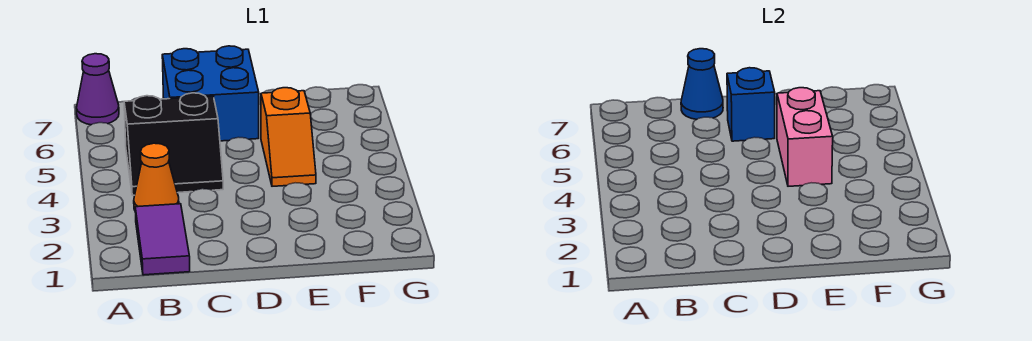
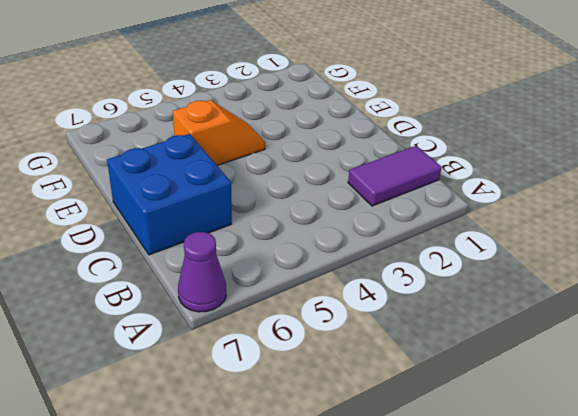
none -> orange 1x1 cone [134,143,179,210]
none -> black 2x2 slope [124,93,223,195]

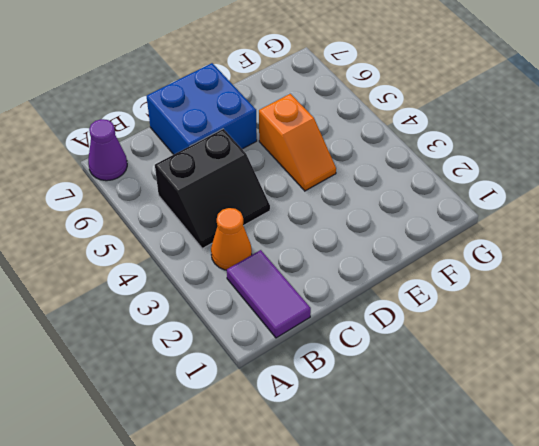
none -> blue 1x1 cone [681,49,723,120]
none -> blue 1x1 brick [727,68,775,141]

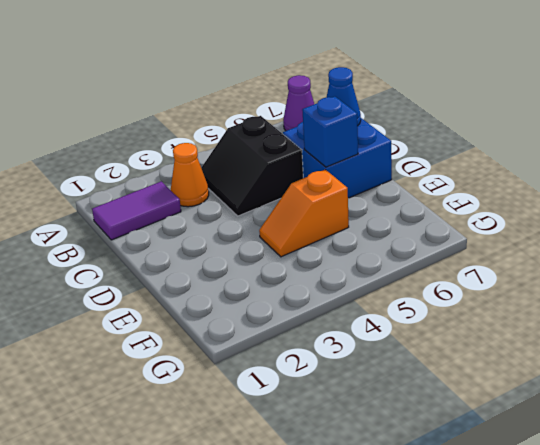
none -> pink 1x2 brick [777,88,833,186]

